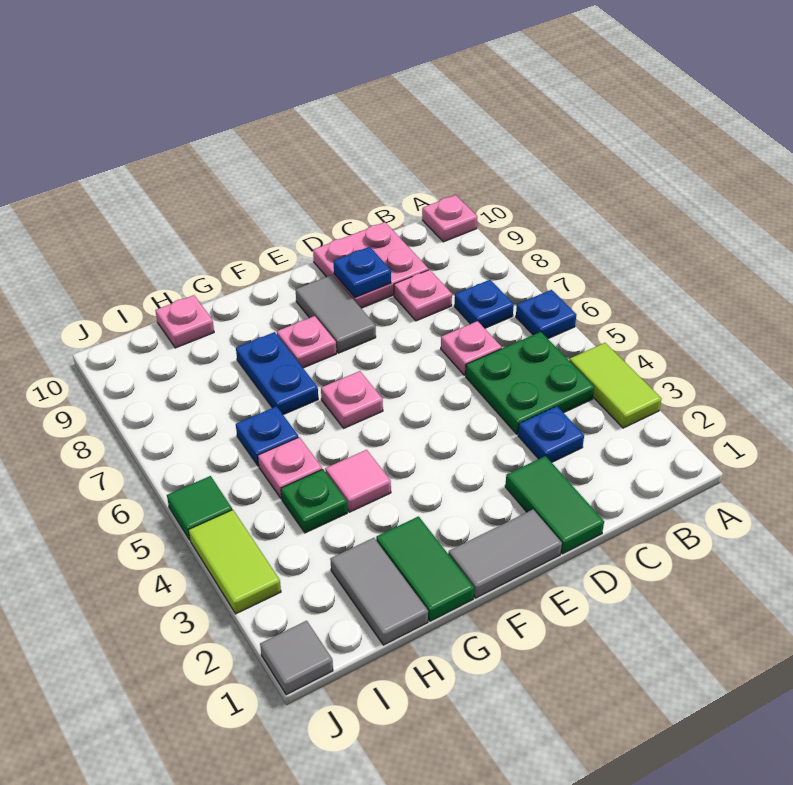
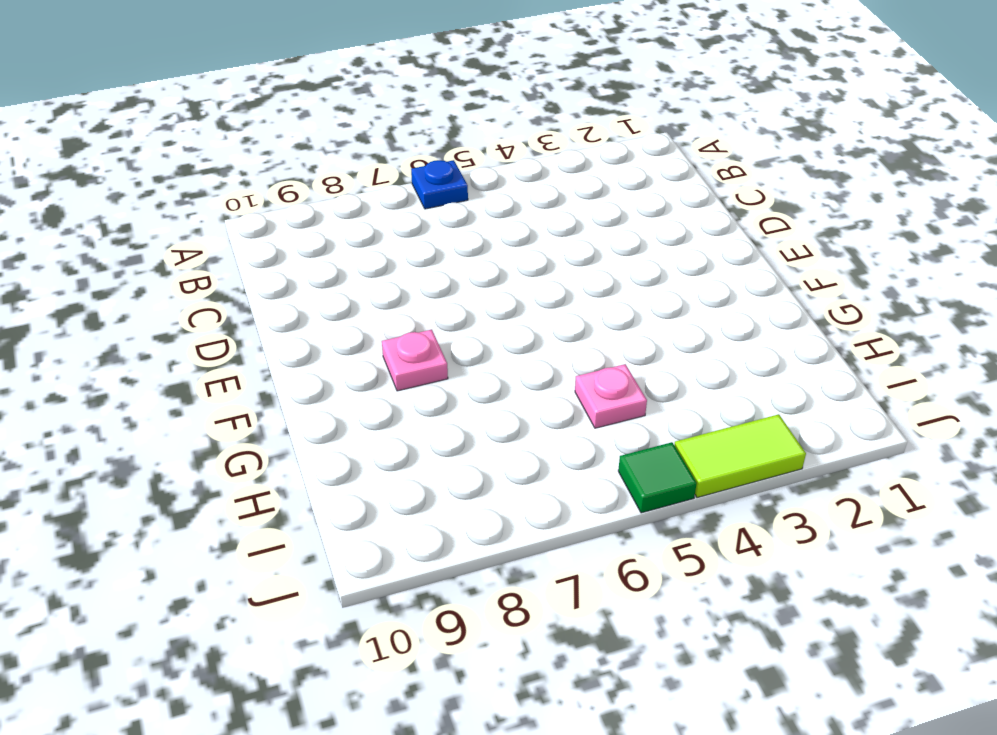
none -> lime 1x2 tile [569,343,661,428]
none -> pink 1x1 plate [422,195,477,242]
none -> green 2x2 plate [466,332,594,434]

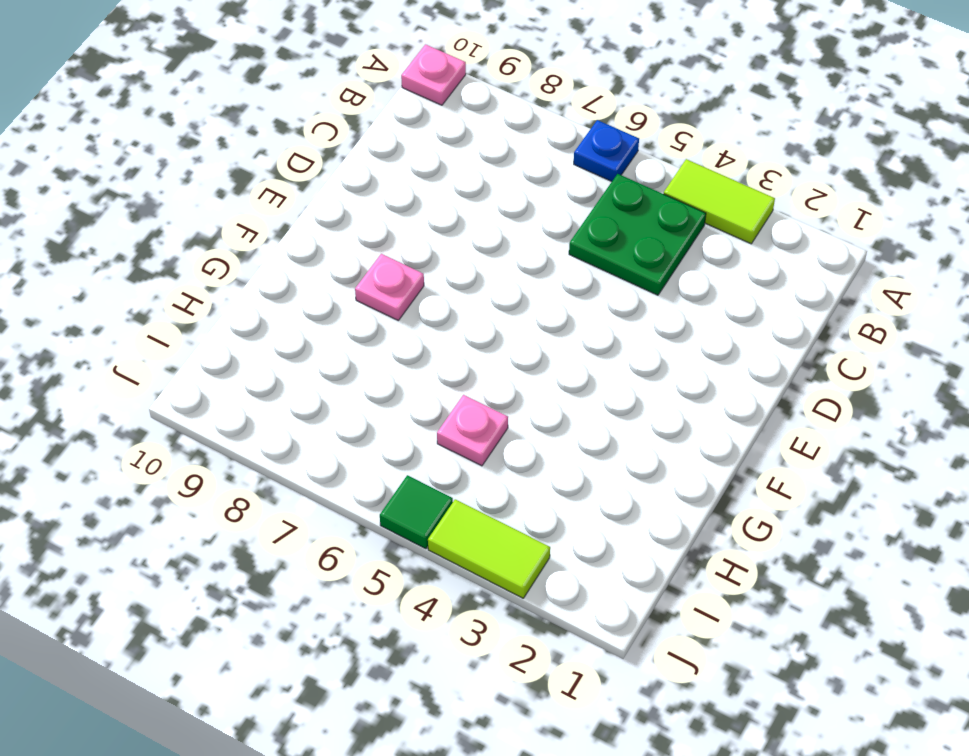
none -> blue 1x1 plate [454,280,514,328]
none -> blue 1x1 plate [518,406,584,462]
none -> pink 1x1 plate [441,321,502,375]

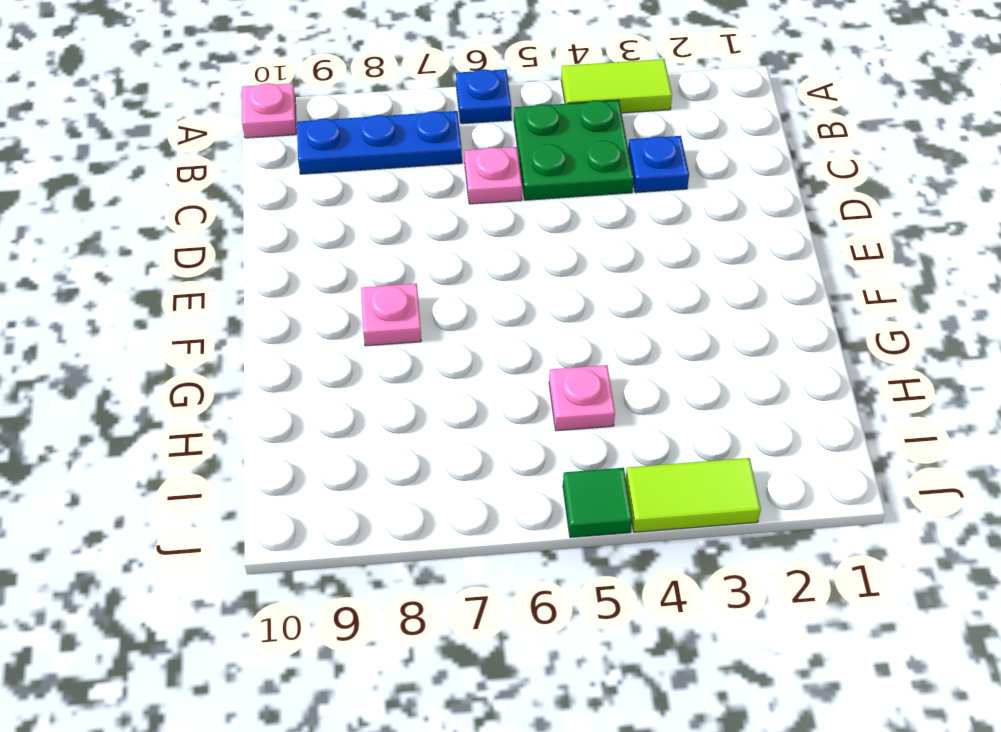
blue 1x3 plate [297,111,462,174] -> blue 1x1 plate [454,280,514,328]
none -> pink 1x1 plate [394,270,452,321]
none -> pink 2x2 plate [313,222,429,308]
none -> green 1x2 tile [505,456,604,554]

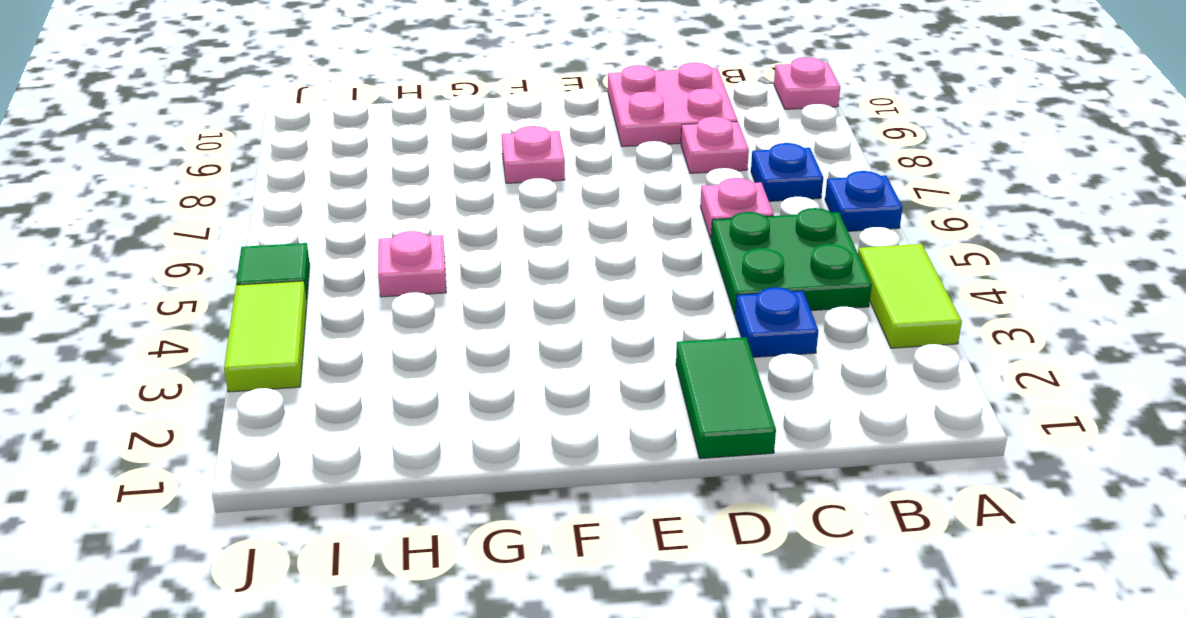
none -> grey 1x2 tile [448,509,562,598]
none -> grey 1x2 tile [296,275,376,353]
none -> pink 1x1 plate [321,371,383,428]

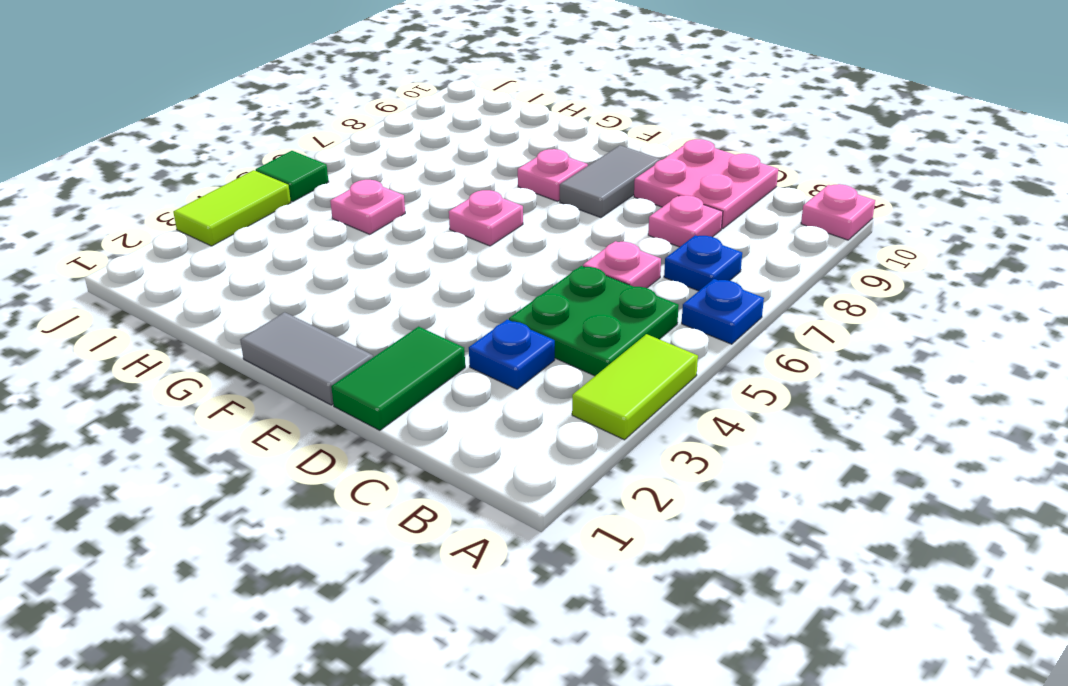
none -> green 1x2 tile [376,517,474,621]
none -> pink 1x1 tile [325,450,391,512]
none -> blue 1x2 plate [236,332,318,415]

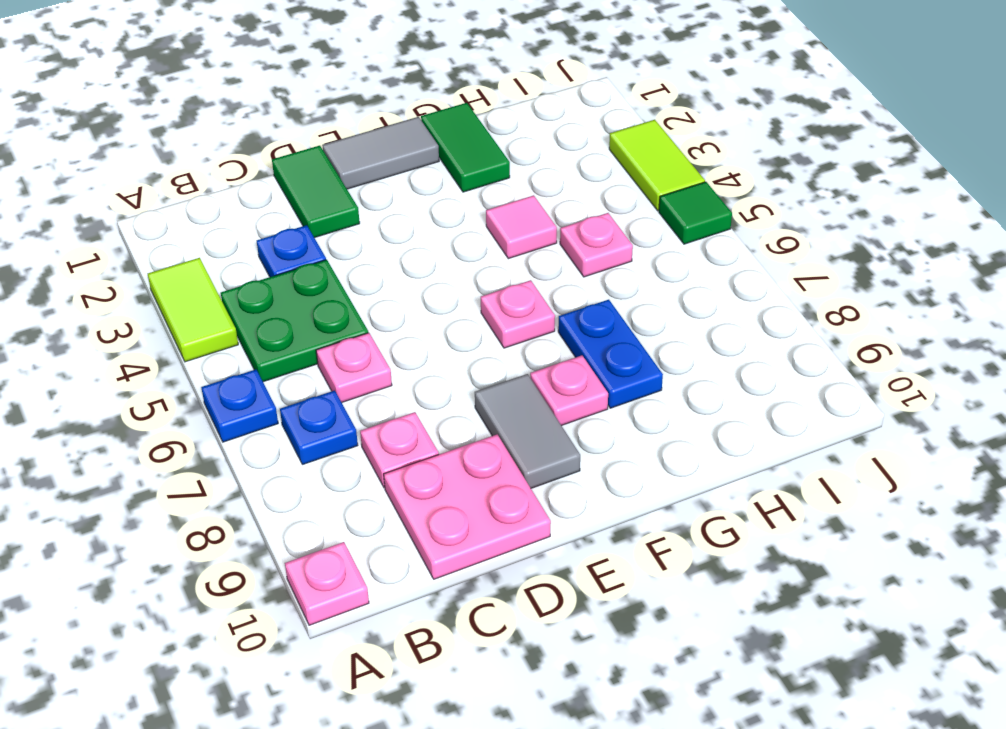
none -> grey 1x2 tile [330,538,428,645]
none -> green 1x1 plate [281,469,347,533]
none -> blue 1x1 plate [236,406,298,466]

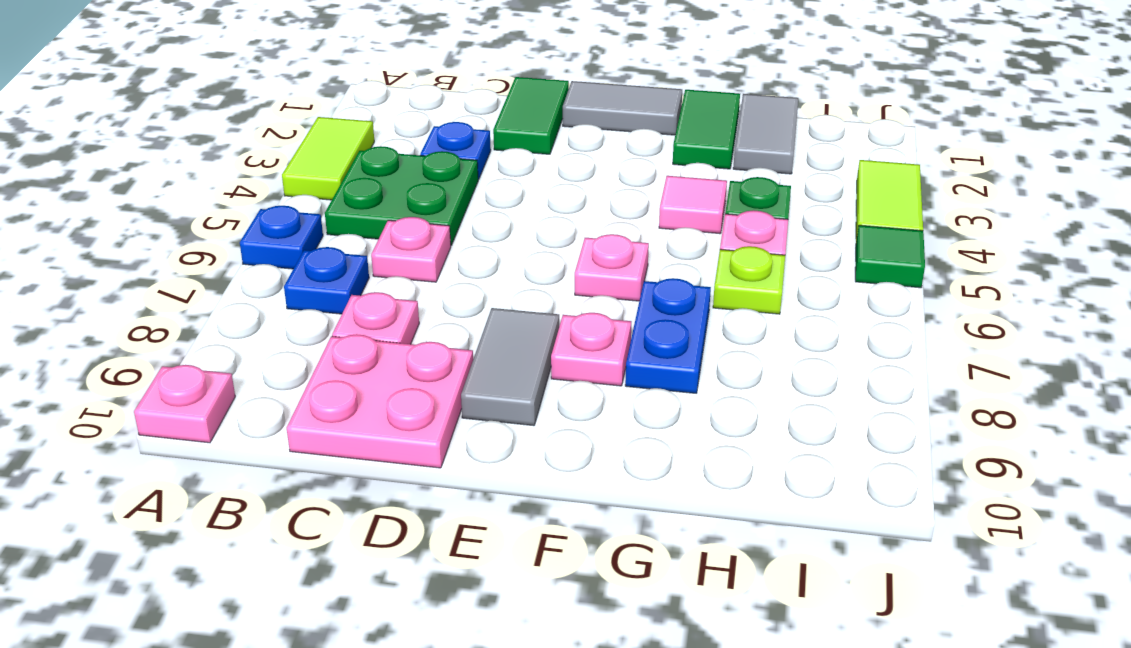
lime 1x1 plate [713,246,785,314] -> blue 1x1 plate [236,406,298,466]
none -> pink 1x1 plate [155,295,214,348]
none -> grey 1x1 tile [260,621,333,695]
none -> blue 1x1 plate [334,247,391,298]

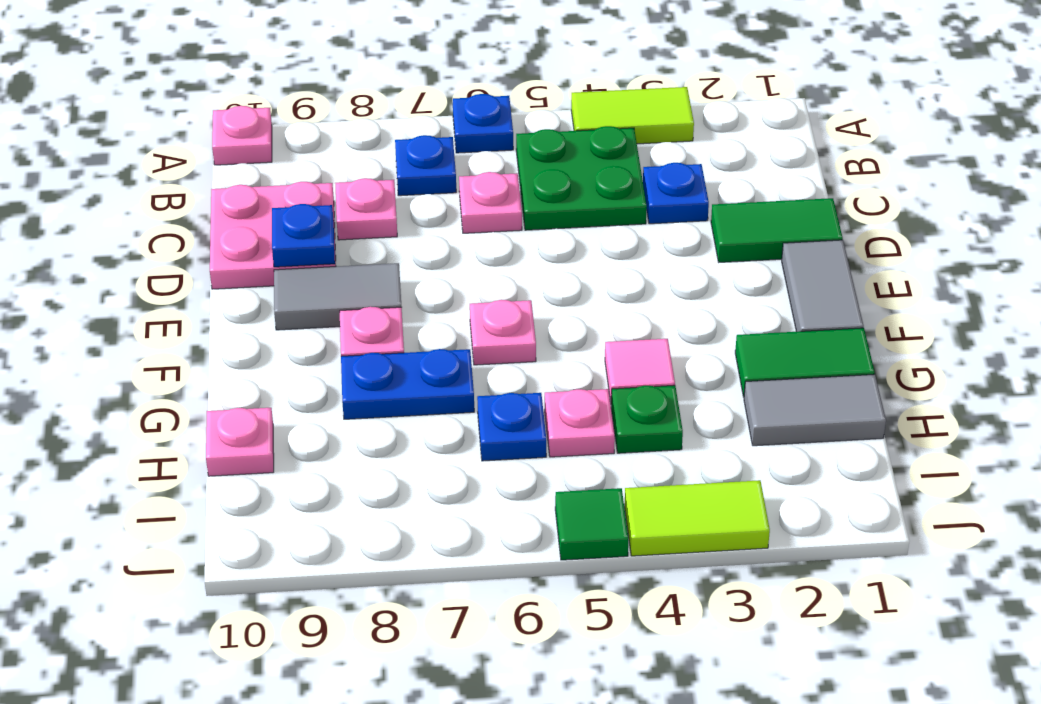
none -> grey 1x1 tile [260,621,333,695]

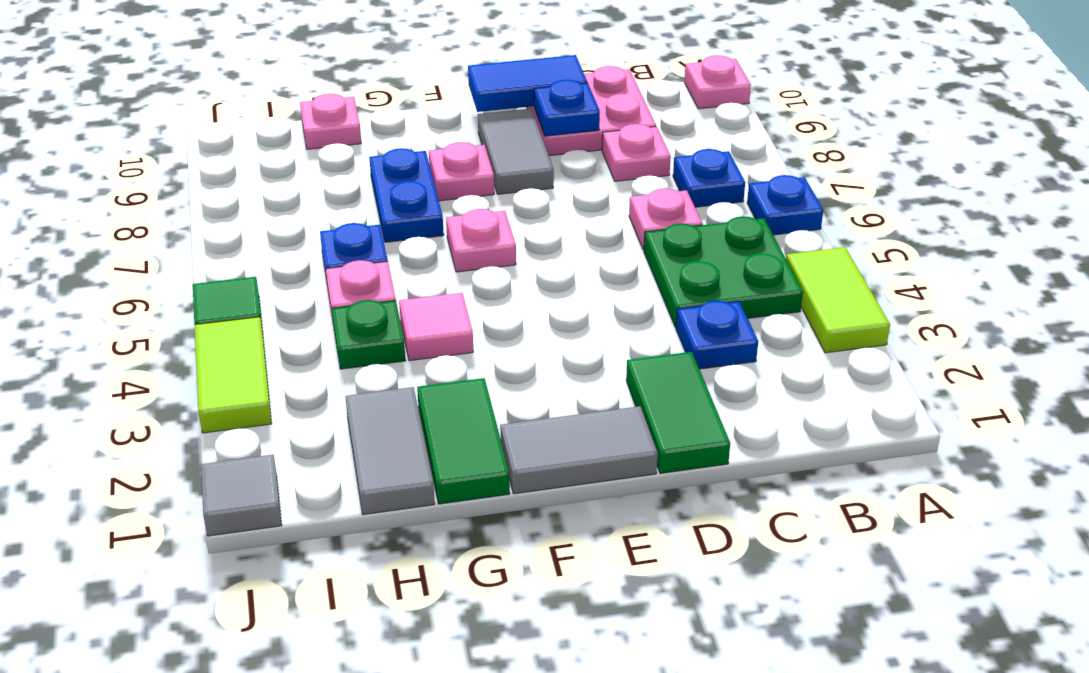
blue 1x2 tile [468,55,587,112] -> none

